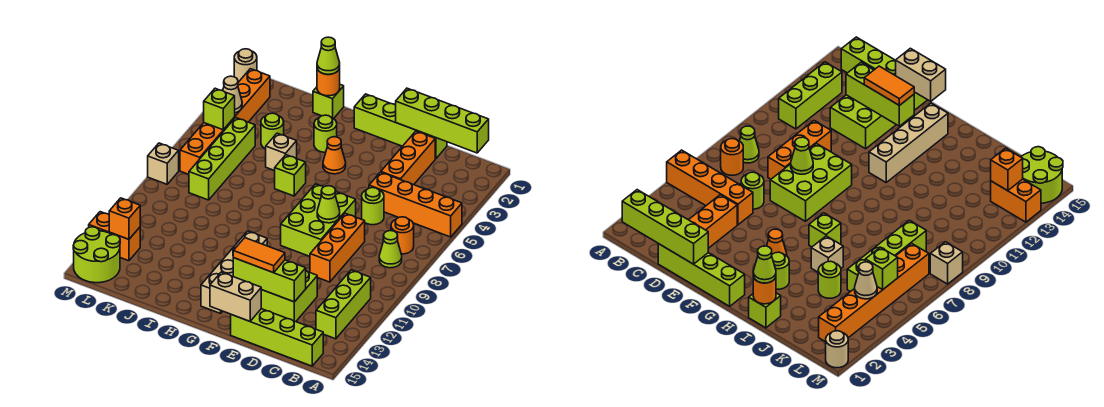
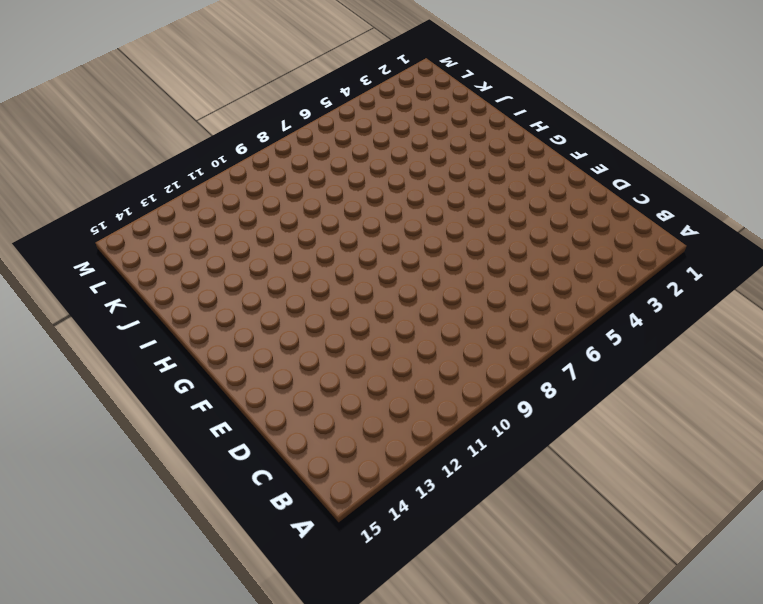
none -> orange 1x4 brick [369,172,462,237]
none -> orange 1x1 round brick [391,217,414,254]
none -> lime 1x1 cone [379,231,402,268]
none -> lime 1x3 brick [316,270,371,339]

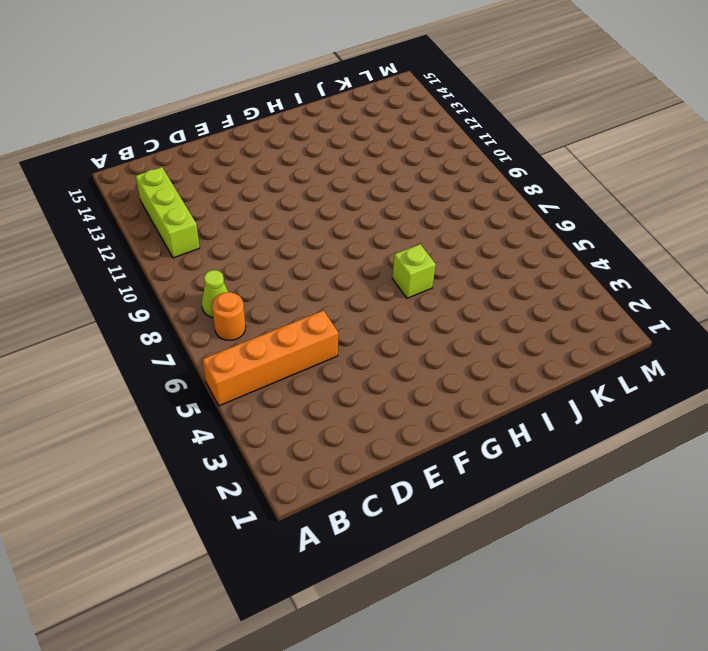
none -> lime 1x4 brick [231,309,323,366]
none -> lime 1x4 brick [354,94,447,159]
none -> orange 1x3 brick [381,131,435,185]
none -> lime 1x1 round brick [362,188,384,225]

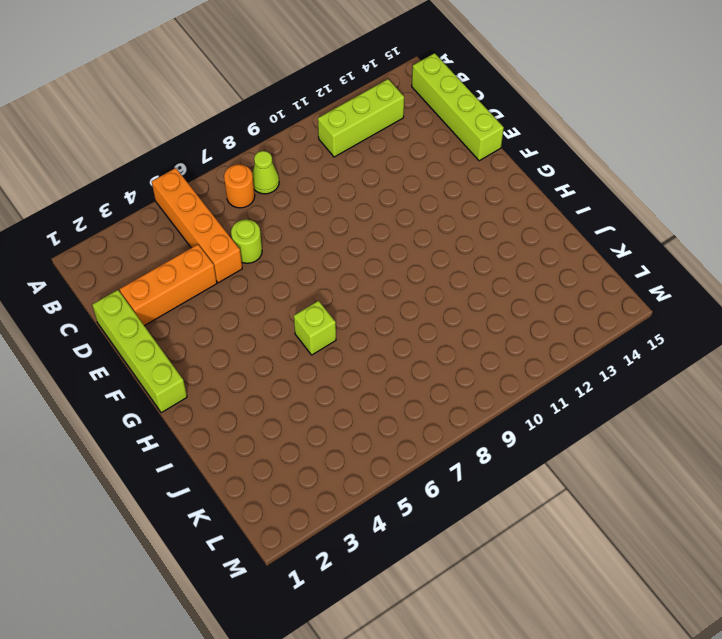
none -> orange 1x3 brick [310,213,365,282]
none -> lime 2x2 brick [261,271,317,322]
none -> lime 2x3 brick [281,184,356,256]
none -> orange 1x1 cone [323,137,346,174]

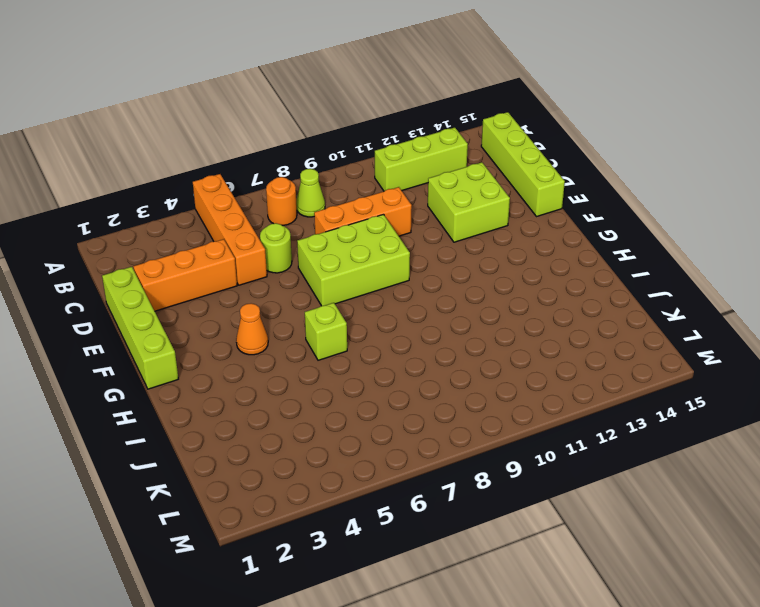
none -> tan 1x4 brick [201,231,267,313]
none -> lime 1x1 round brick [314,115,337,152]
none -> lime 1x1 brick [313,85,344,119]
none -> tan 1x1 brick [266,133,297,171]

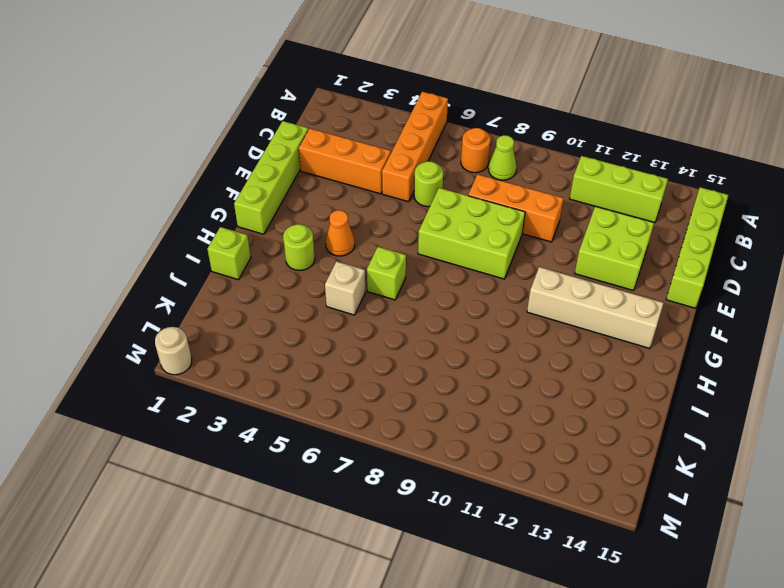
none -> lime 1x1 round brick [261,113,284,149]
none -> lime 1x4 brick [189,118,255,200]
none -> orange 1x6 brick [180,69,270,174]
none -> orange 1x2 brick [89,212,140,261]

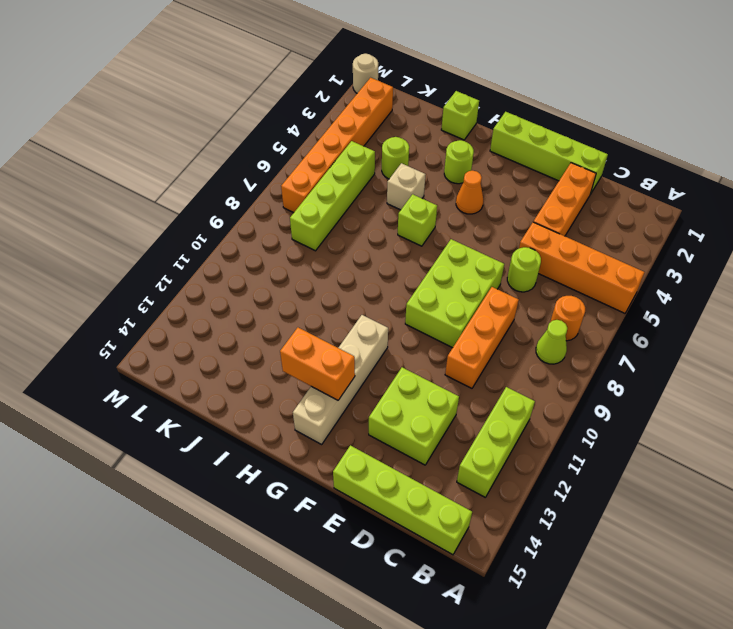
orange 1x2 brick [280,328,355,400] -> orange 1x2 brick moved to [89,212,140,261]
none -> lime 2x2 round brick [73,227,120,283]
none -> tan 1x1 brick [148,143,179,184]
none -> lime 1x4 brick [396,88,489,153]
none -> lime 1x3 brick [233,258,306,302]

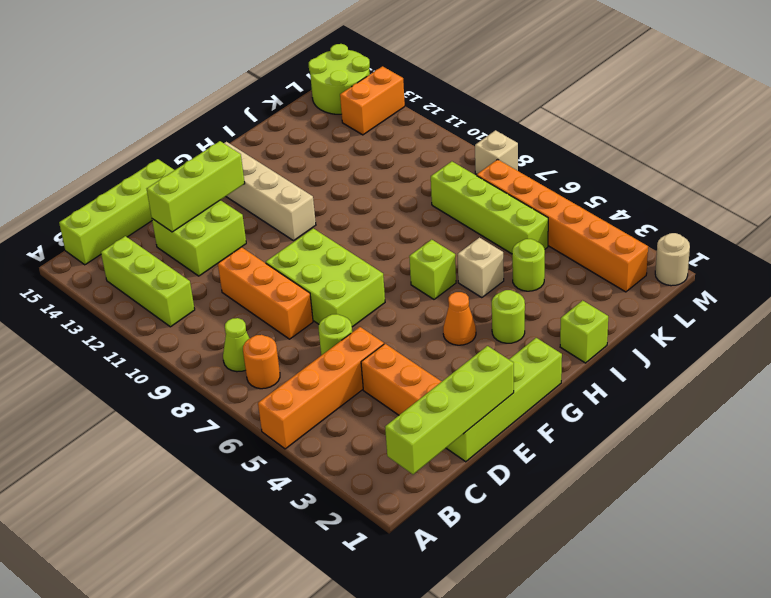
none -> lime 1x1 cone [317,186,340,223]
none -> tan 1x2 brick [210,272,261,321]
none -> orange 1x1 round brick [317,68,340,96]
none -> tan 1x1 cone [223,76,242,113]

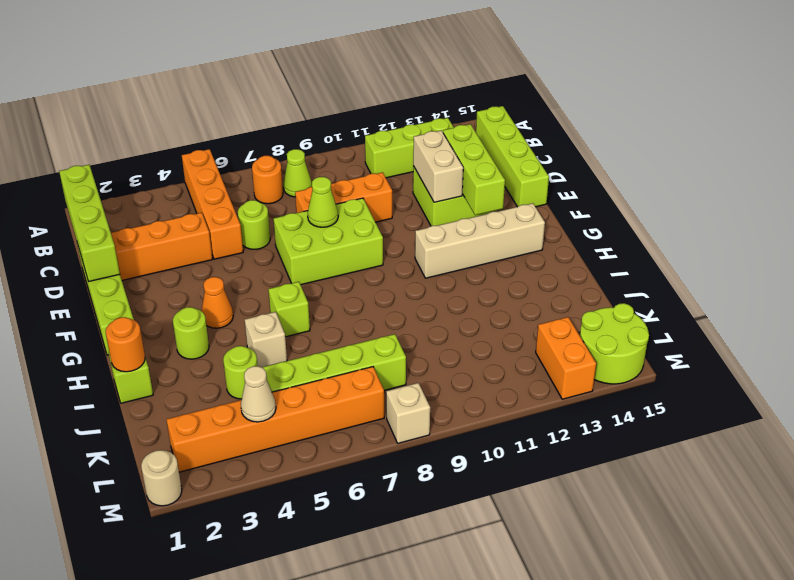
tan 1x2 brick [413,131,463,202] -> tan 1x2 brick moved to [210,272,261,321]
none -> lime 1x1 brick [204,88,235,130]
none -> orange 1x1 brick [109,198,140,239]
none -> orange 1x2 tile [233,238,285,273]
none -> lime 1x1 cone [317,37,340,74]

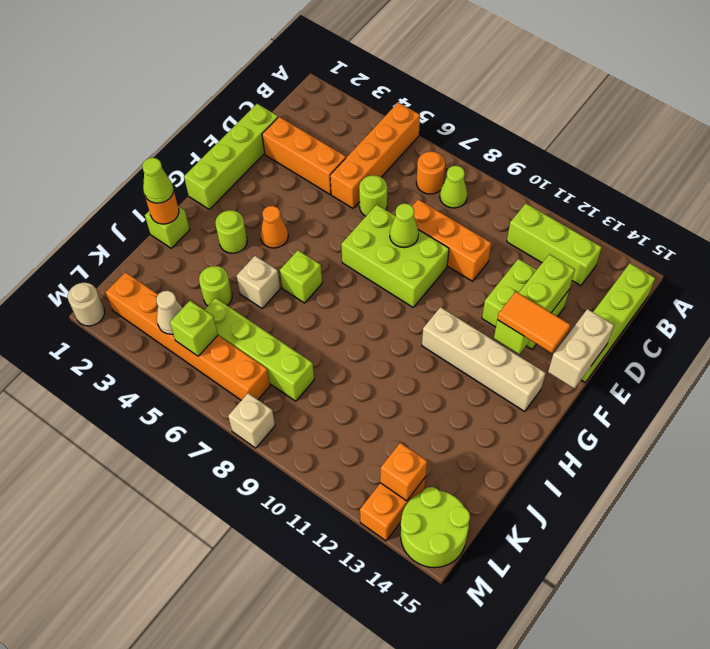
orange 1x2 tile [497,292,570,353] -> orange 1x2 tile turned to [233,238,285,273]
none -> lime 1x4 brick [396,88,489,153]

